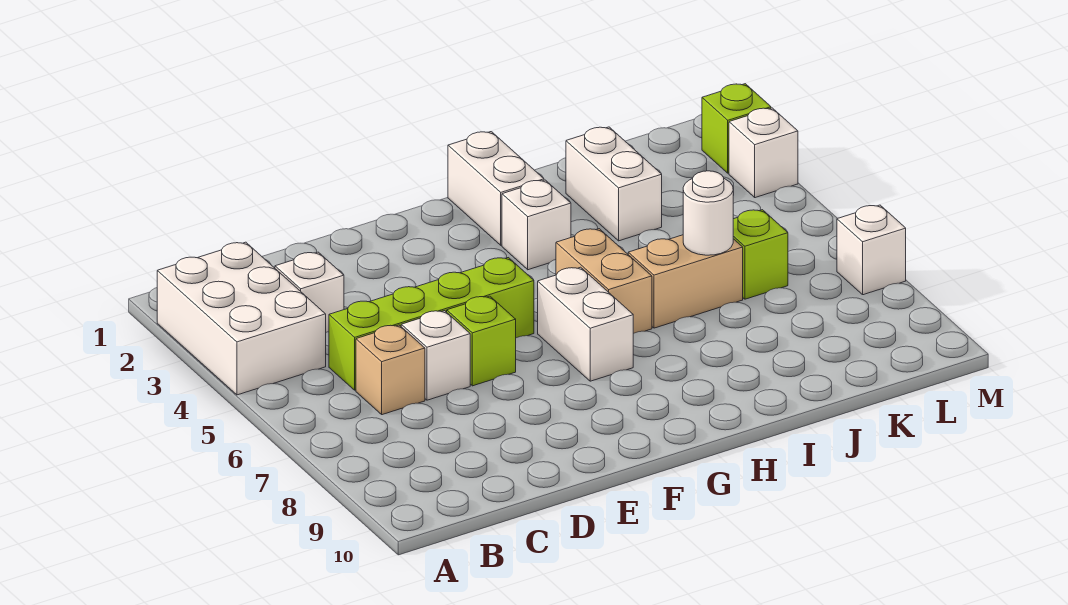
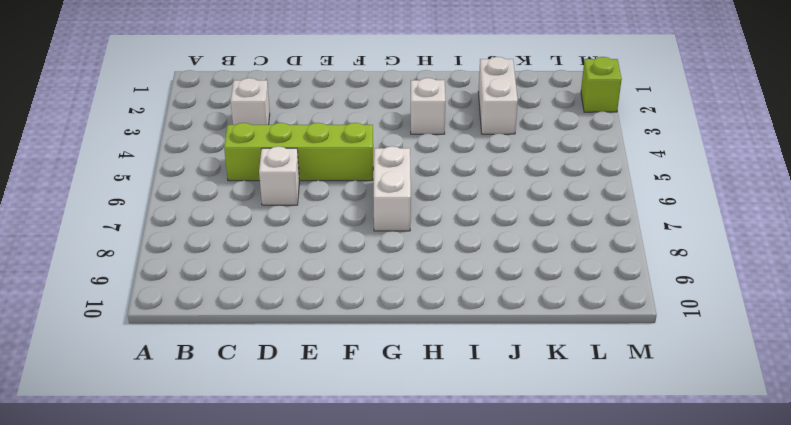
none -> white 2x3 brick [157,242,326,395]
none -> tan 1x1 brick [356,325,425,415]
none -> lime 1x1 brick [447,296,516,386]

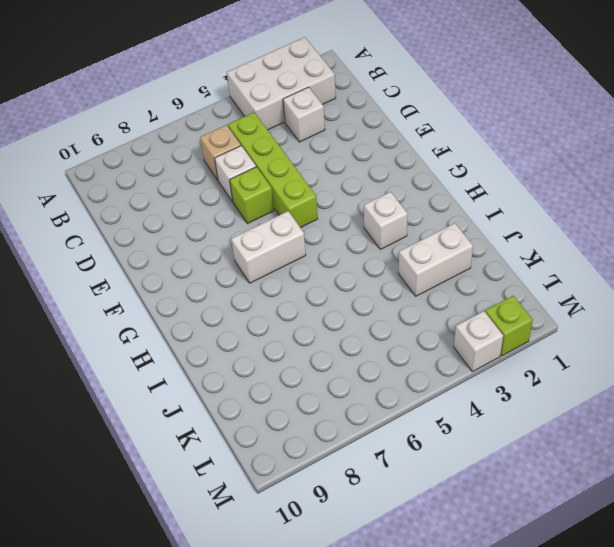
none -> white 1x2 brick [448,132,544,245]
none -> tan 1x2 brick [556,229,652,334]
none -> tan 1x2 brick [628,235,743,328]

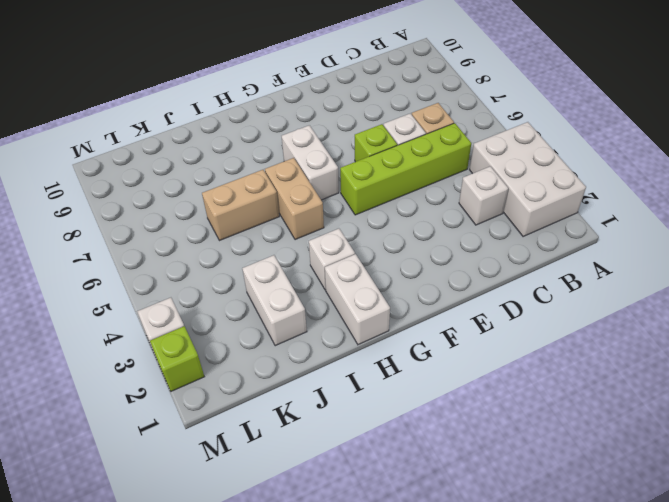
none -> lime 1x1 brick [733,210,788,299]
none -> white 1x1 brick [837,205,906,295]
none -> white 1x1 round brick [683,171,733,255]

